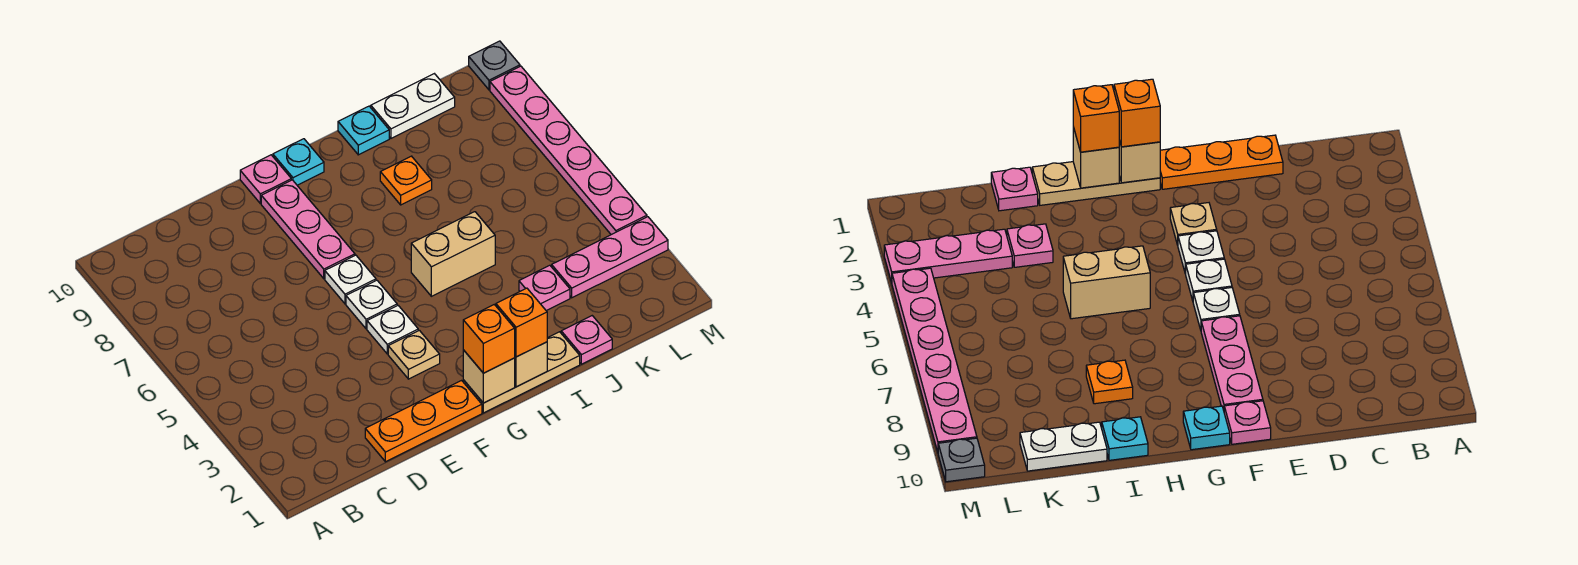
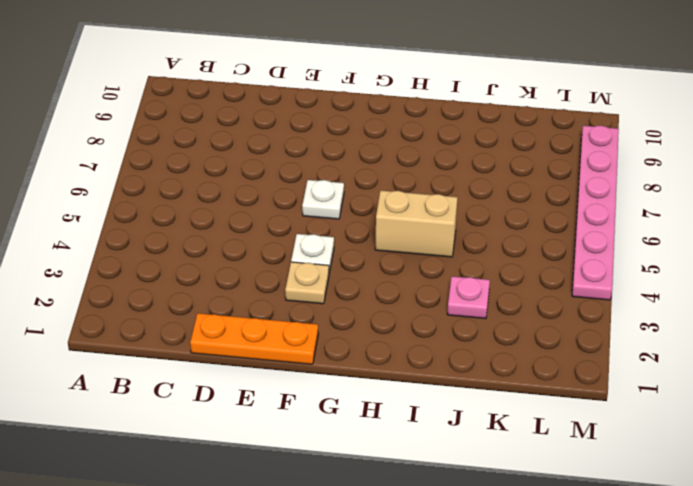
none -> white 1x1 plate [346,280,397,329]
none -> pink 1x3 plate [261,180,355,279]
none -> pink 1x1 plate [240,155,291,203]

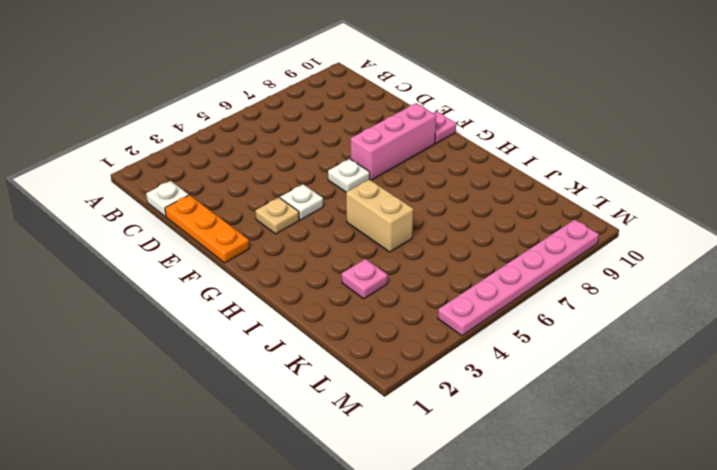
white 1x1 plate [146,181,189,217] -> white 1x1 plate moved to [346,280,397,329]
pink 1x3 brick [351,103,436,180] -> pink 1x3 plate [261,180,355,279]
none -> tan 1x3 plate [463,332,580,413]
none -> cyan 1x1 plate [273,139,324,185]
none -> orange 1x1 plate [380,156,432,205]

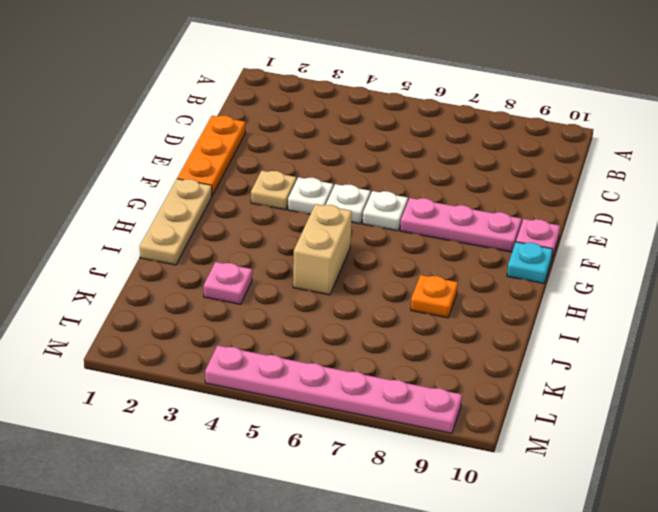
none -> cyan 1x1 plate [338,106,389,155]
none -> pink 1x1 plate [561,316,612,364]
none -> white 1x2 plate [371,74,455,138]

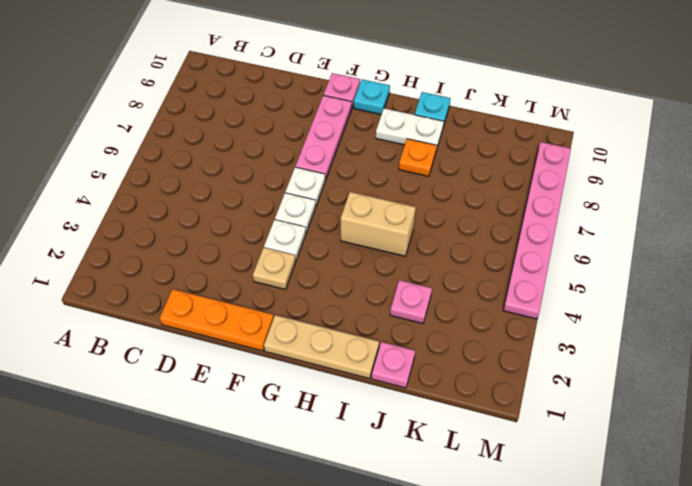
white 1x2 plate [376,108,444,150] -> white 1x2 plate moved to [371,74,455,138]
none -> pink 1x3 plate [552,217,668,298]
none -> grey 1x1 plate [469,41,520,90]
none -> tan 1x1 brick [463,350,515,403]

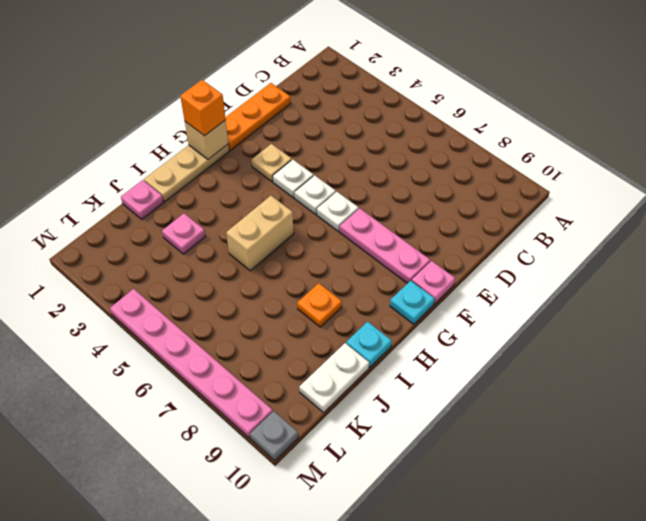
none -> pink 1x3 plate [552,217,668,298]
none -> tan 1x1 brick [515,342,547,387]
none -> orange 1x1 brick [496,288,547,357]

